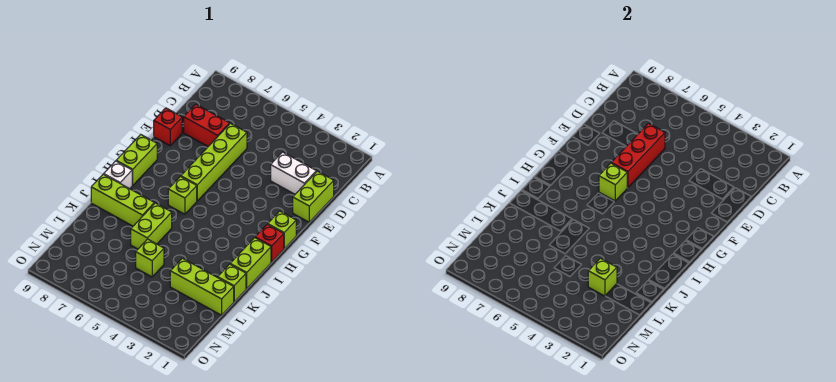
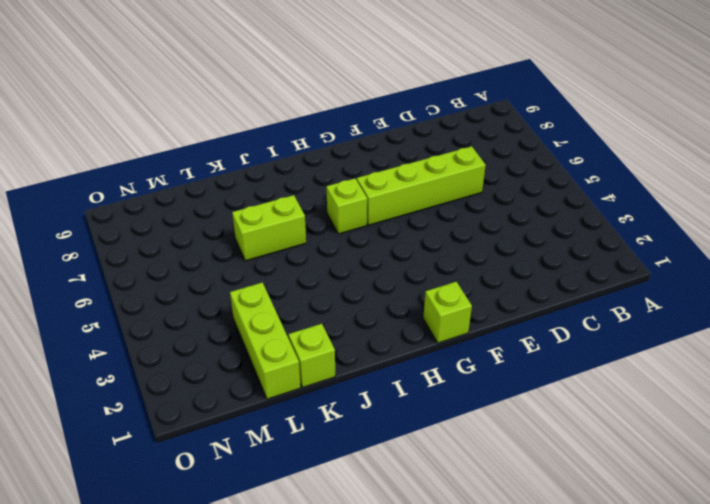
none -> lime 1x2 brick [293,171,334,222]
none -> white 1x2 brick [271,152,316,194]
none -> red 1x2 brick [184,104,230,146]

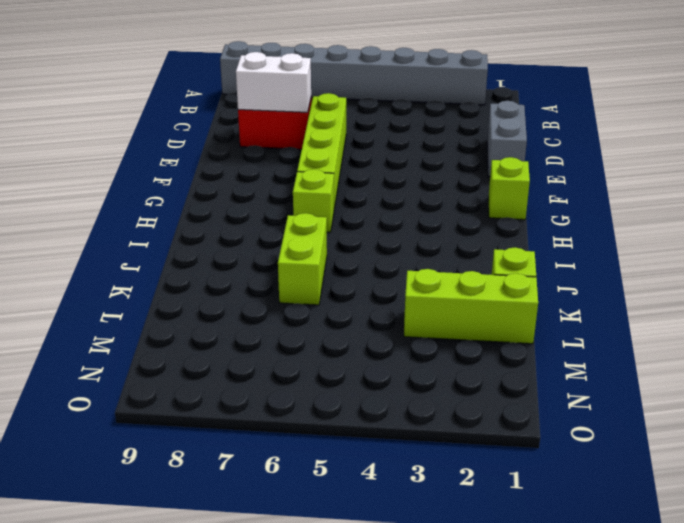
grey 1x8 brick [220,41,488,105] -> none
grey 1x2 brick [487,101,527,177] -> lime 1x2 brick [293,171,334,222]
white 1x2 brick [236,52,311,112] -> white 1x2 brick moved to [271,152,316,194]
none -> red 1x1 brick [154,108,182,146]
none -> lime 1x2 brick [116,135,157,185]
none -> red 1x1 brick [255,224,284,262]

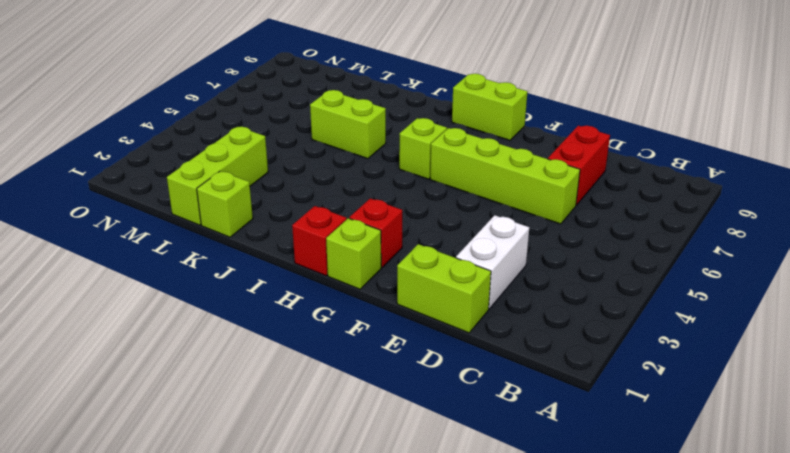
red 1x1 brick [349,198,402,267] -> red 1x1 brick moved to [154,108,182,146]
none -> lime 1x2 brick [230,238,271,289]
none -> white 1x1 brick [104,161,133,189]
none -> lime 1x3 brick [91,174,154,226]

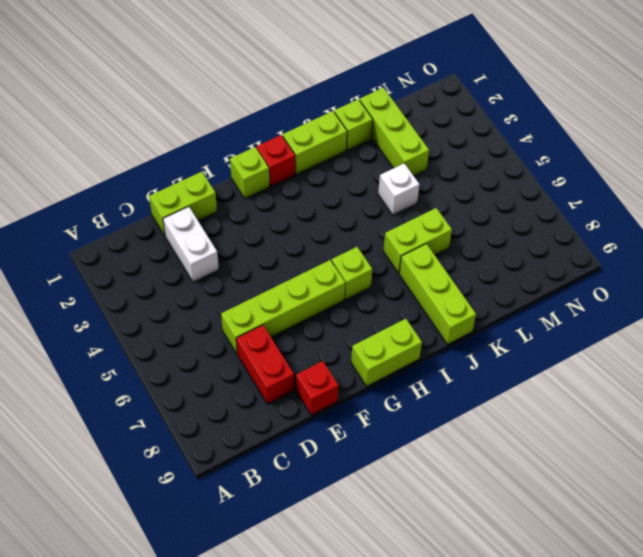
white 1x1 brick [378,163,419,215] -> white 1x1 brick moved to [104,161,133,189]
none -> lime 1x1 brick [136,239,164,277]
none -> red 1x3 brick [612,123,665,188]
none -> lime 1x1 brick [599,163,627,201]

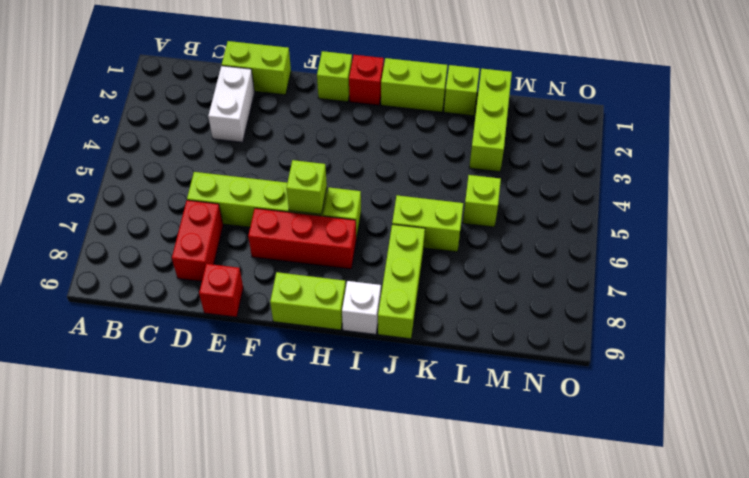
red 1x3 brick [248,208,356,269] -> red 1x3 brick moved to [612,123,665,188]
none -> lime 1x1 brick [588,258,617,296]

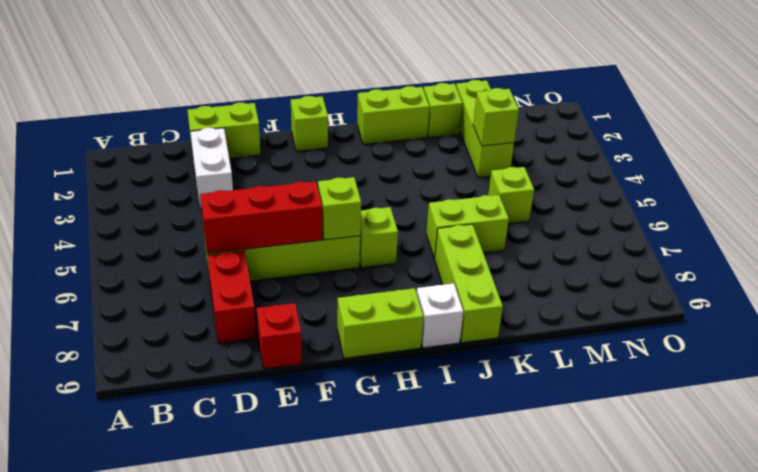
none -> red 1x1 brick [255,224,284,262]

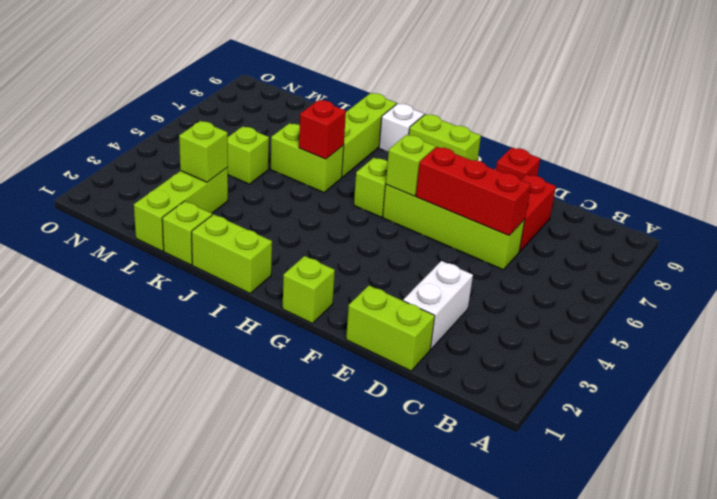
red 1x1 brick [299,100,346,159] -> red 1x1 brick moved to [255,224,284,262]

